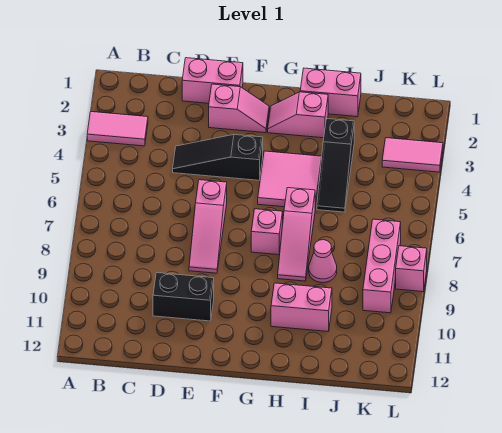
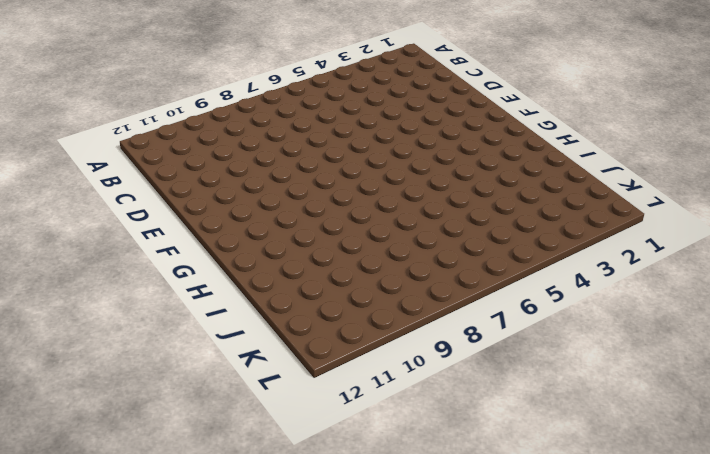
none -> pink 1x2 tile [87,112,148,146]
none -> pink 1x2 brick [182,58,243,103]
none -> black 1x3 slope [173,135,263,180]

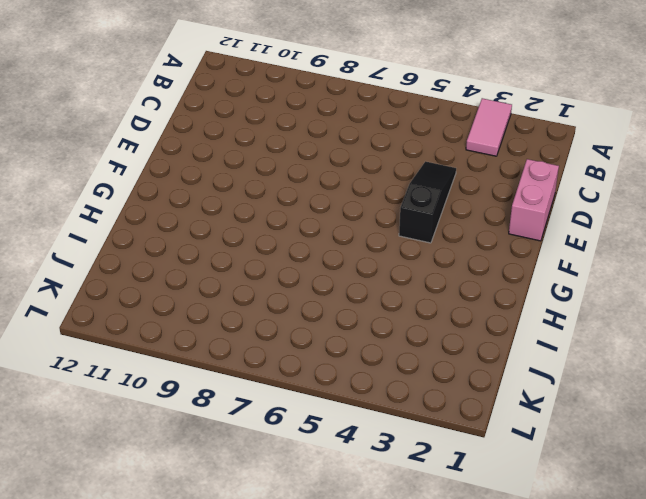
none -> black 1x2 brick [153,273,214,321]
none -> pink 1x2 slope [209,84,269,133]
none -> pink 1x3 slope [189,180,227,273]

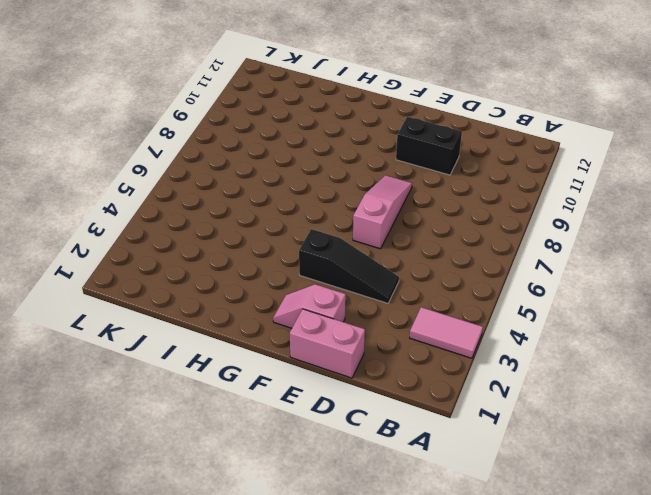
none -> pink 1x2 slope [268,92,328,138]
none -> pink 2x2 tile [258,151,322,209]
none -> pink 1x1 brick [251,209,283,255]

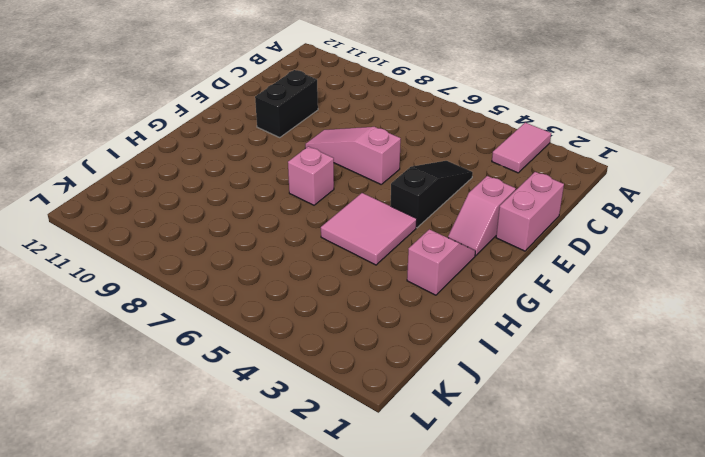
none -> pink 1x2 brick [300,68,361,117]
none -> pink 1x3 slope [278,188,315,281]
none -> pink 1x2 brick [271,283,332,331]

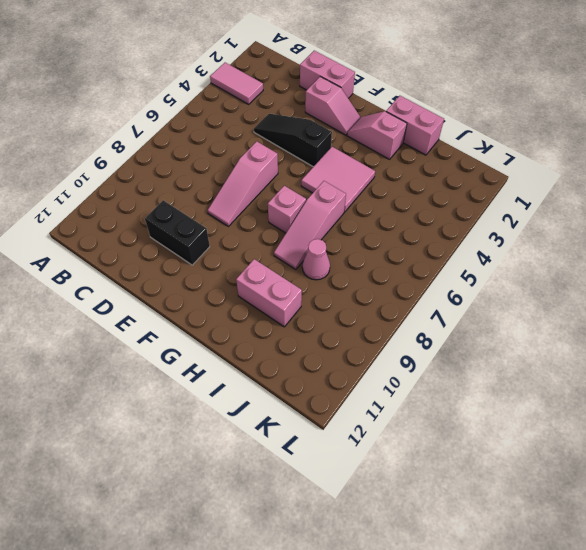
none -> black 1x3 slope [317,119,354,212]
none -> pink 1x2 tile [382,138,443,172]
none -> pink 1x3 brick [363,219,401,313]

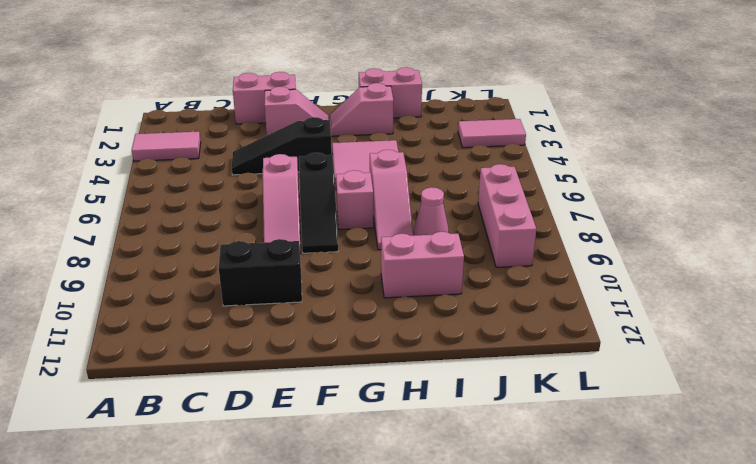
black 1x3 slope [299,153,338,253] -> black 1x3 slope moved to [317,119,354,212]
none -> pink 1x1 brick [396,246,427,292]

